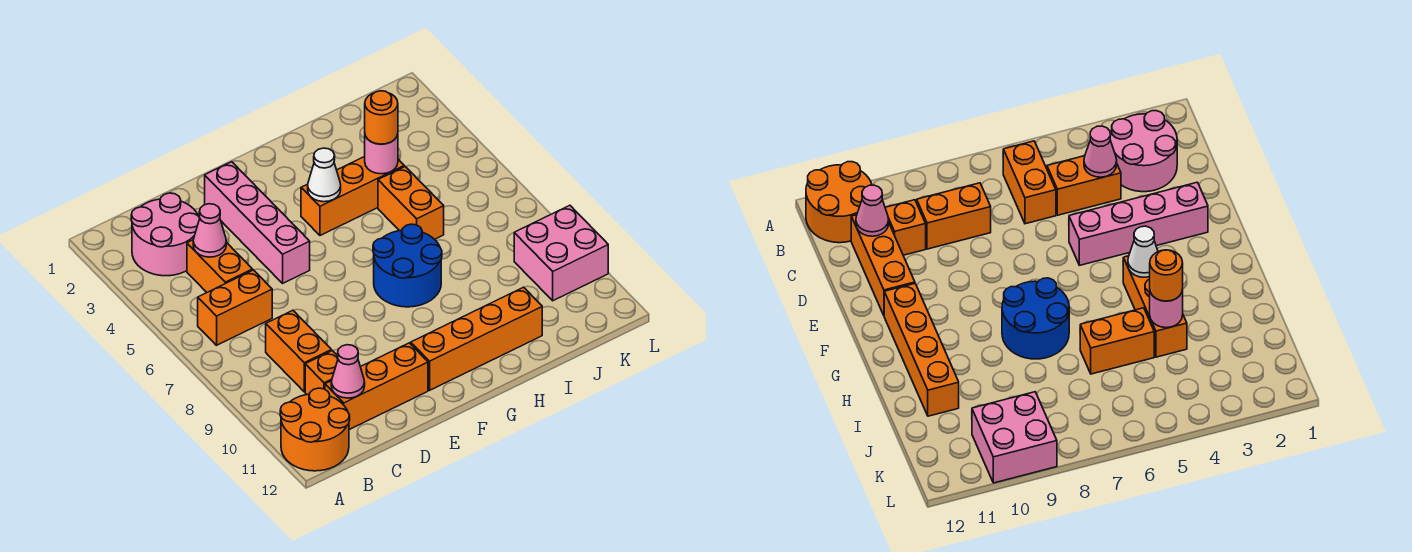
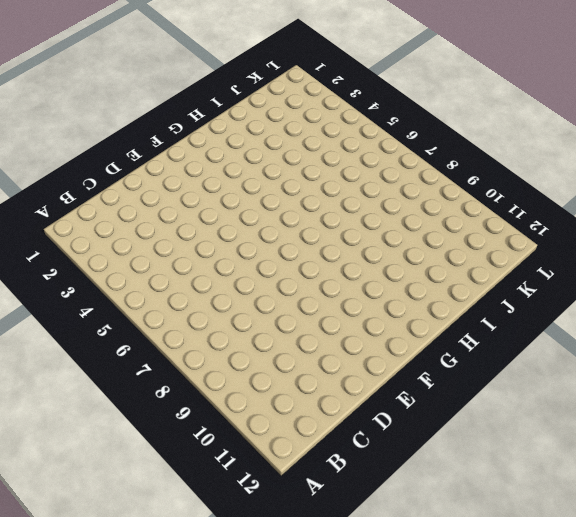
none -> orange 2x2 round brick [280,388,350,471]
none -> pink 2x2 round brick [131,193,200,276]
none -> orange 1x2 brick [198,270,272,345]

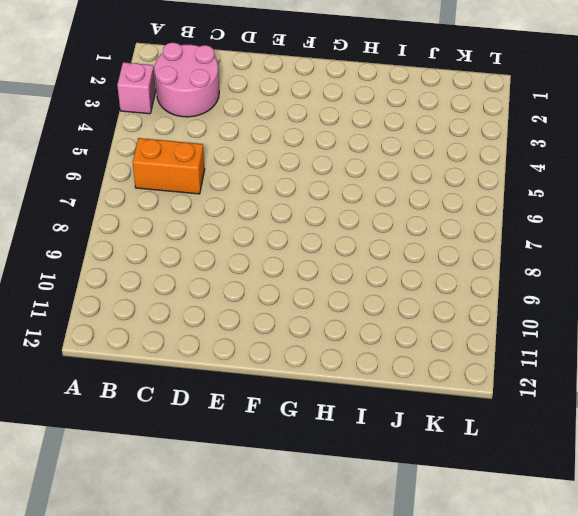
pink 1x1 brick [117,62,156,114] -> none
none -> orange 2x2 round brick [280,388,350,471]
none -> orange 1x2 brick [187,240,253,292]
none -> orange 1x2 brick [266,310,332,392]

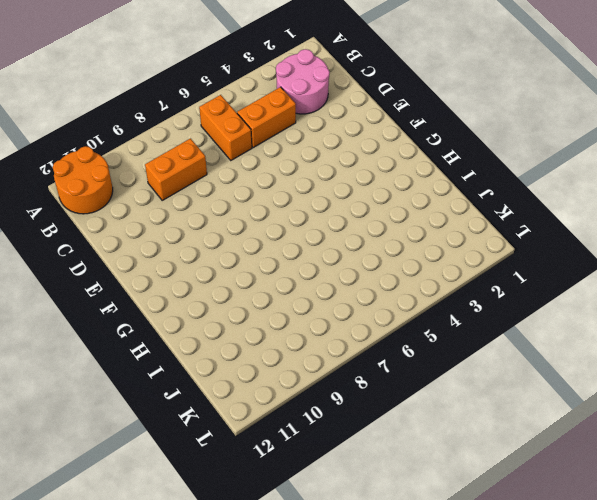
none -> orange 1x1 brick [305,351,338,395]
none -> orange 1x3 brick [325,343,428,430]
none -> pink 1x4 brick [205,162,310,283]

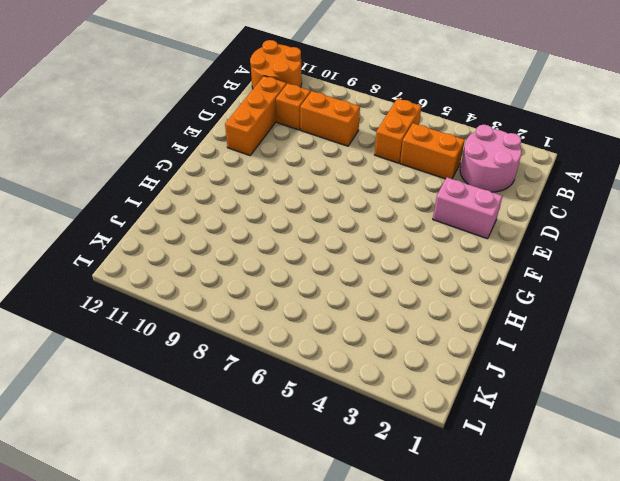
pink 1x2 brick [433,177,502,239] -> pink 1x4 brick [205,162,310,283]
none -> orange 1x4 brick [411,287,542,390]
none -> orange 1x3 brick [301,157,404,235]
none -> blue 2x2 round brick [373,224,442,307]

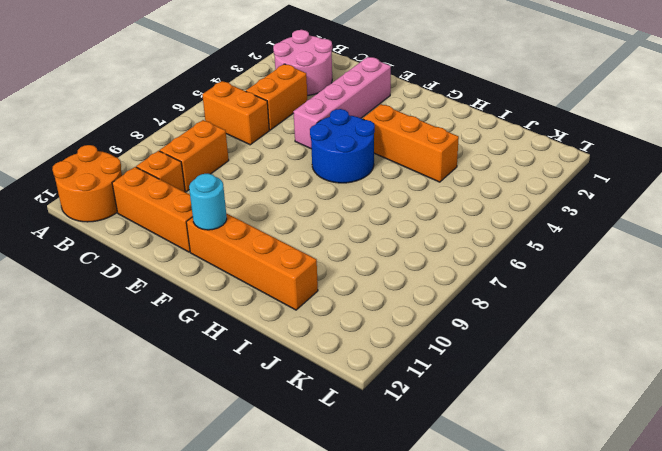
blue 2x2 round brick [310,109,375,183] -> blue 2x2 round brick moved to [373,224,442,307]
cyan 1x1 round brick [189,174,227,230] -> none
none -> orange 1x2 brick [378,167,444,239]
none -> pink 2x2 brick [514,205,608,301]
none -> pink 1x1 cone [193,204,226,257]

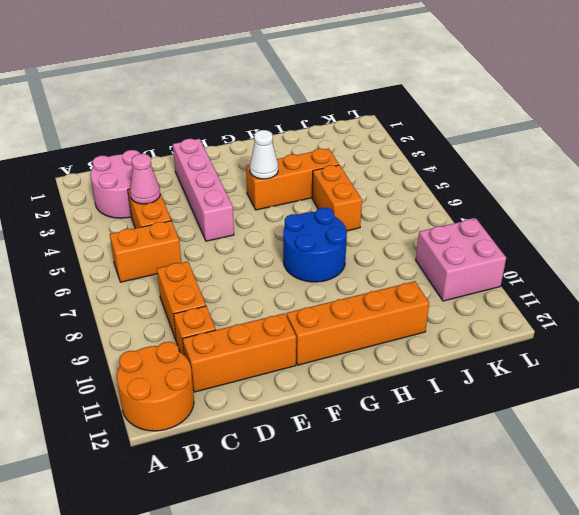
none -> pink 1x1 cone [331,345,365,398]
none -> pink 1x1 round brick [365,134,398,174]
none -> orange 1x1 round brick [365,91,398,144]

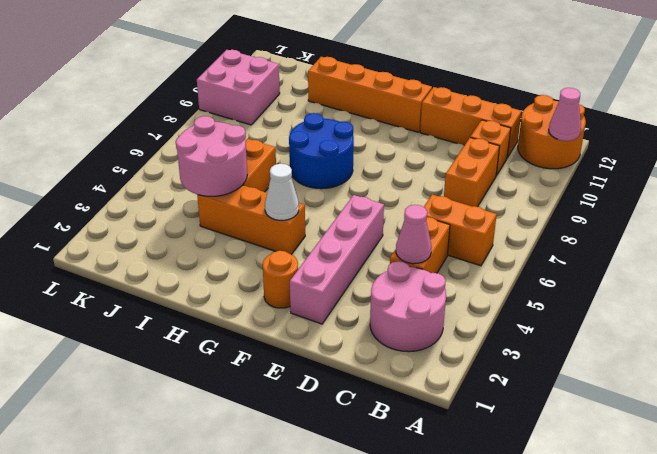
pink 1x1 cone [549,88,581,141] -> pink 1x1 cone moved to [331,345,365,398]
orange 1x1 round brick [263,251,298,308] -> orange 1x1 round brick moved to [365,91,398,144]
pink 2x2 round brick [176,116,247,196] -> pink 1x1 round brick [365,134,398,174]

